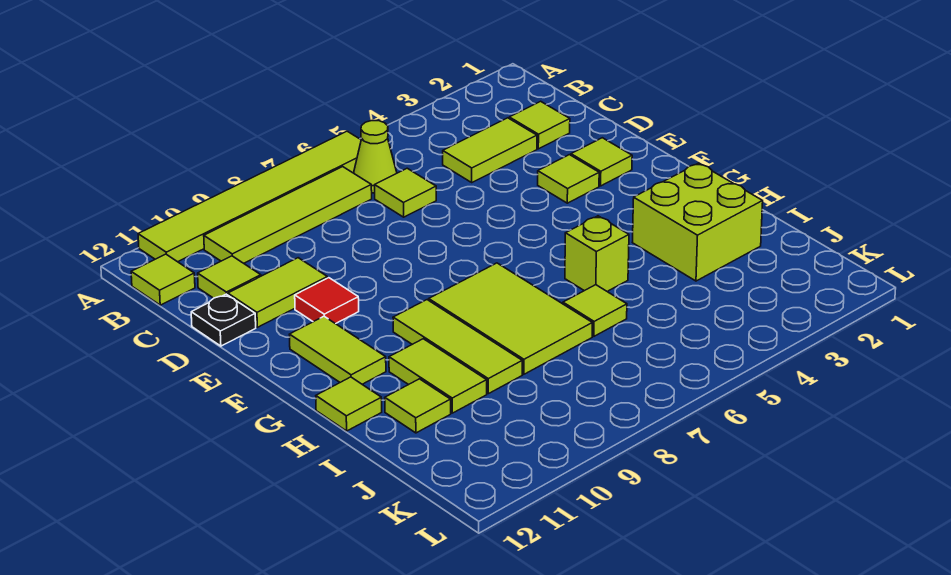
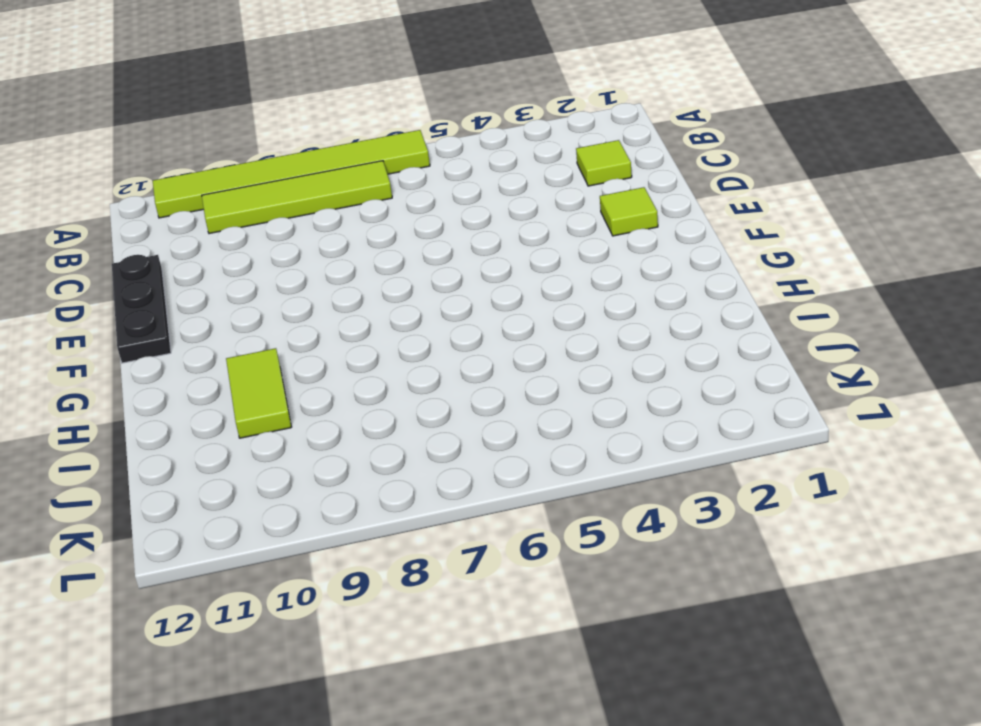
black 1x3 plate [112,255,171,363] -> black 1x1 plate [191,294,256,346]
none -> lime 1x1 cone [354,121,397,193]
none -> lime 1x1 tile [131,254,195,305]
none -> lime 1x2 tile [443,118,537,182]

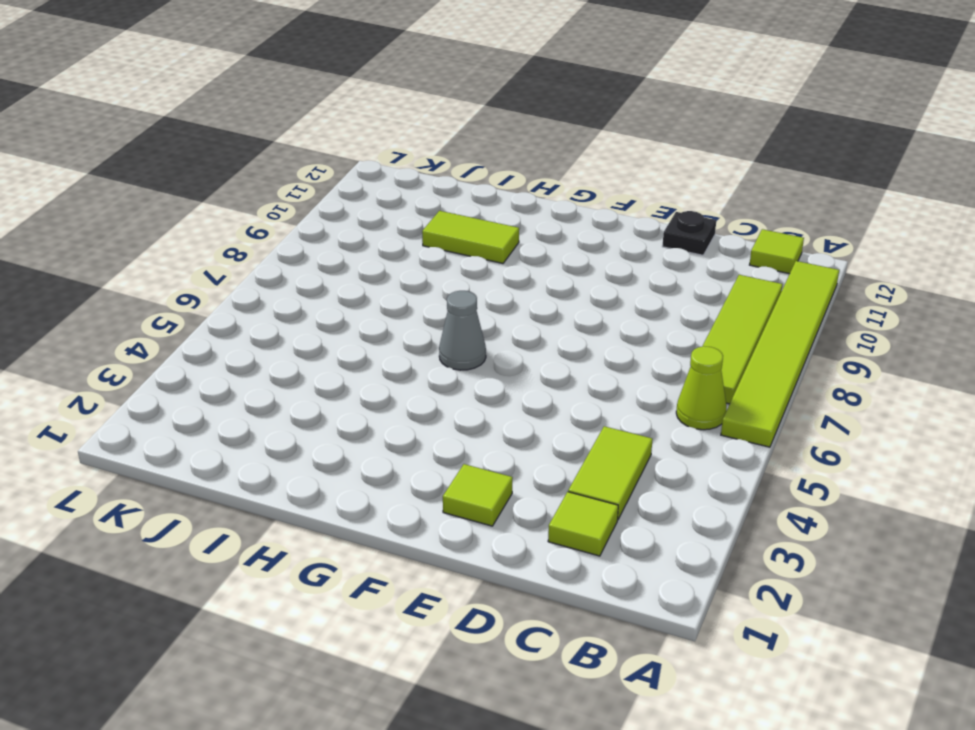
grey 1x1 cone [439,291,486,370] -> none
none -> lime 1x1 tile [375,168,436,217]
none -> lime 1x1 tile [198,256,261,298]
none -> lime 1x2 tile [228,258,327,327]

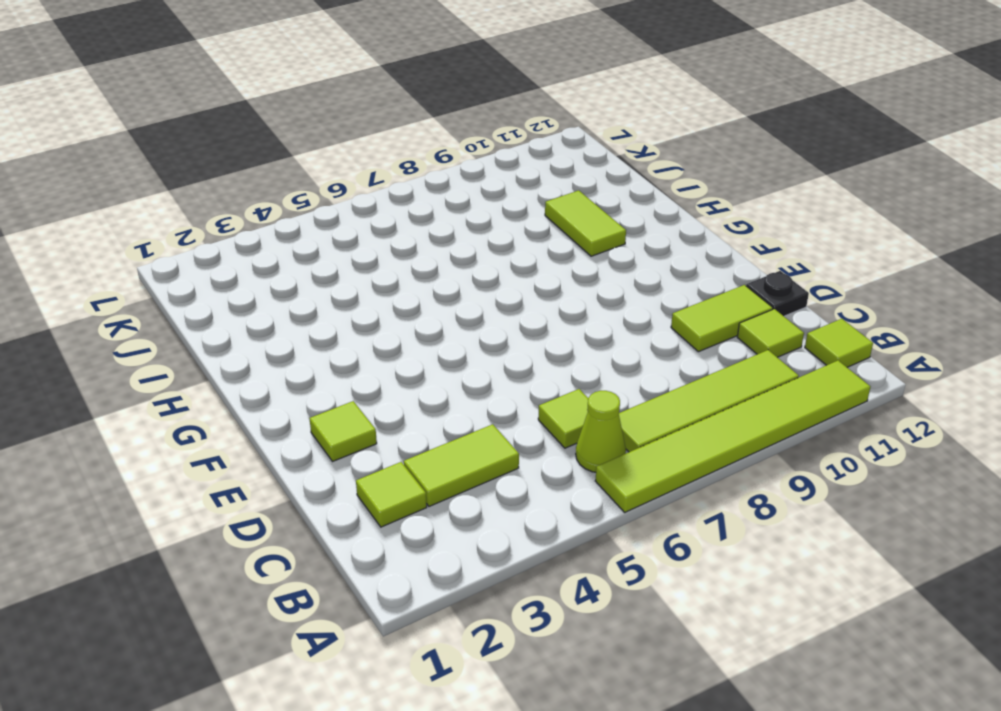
none -> lime 1x1 tile [538,155,599,203]
none -> red 1x1 tile [295,278,359,324]
none -> lime 1x2 tile [289,316,386,384]

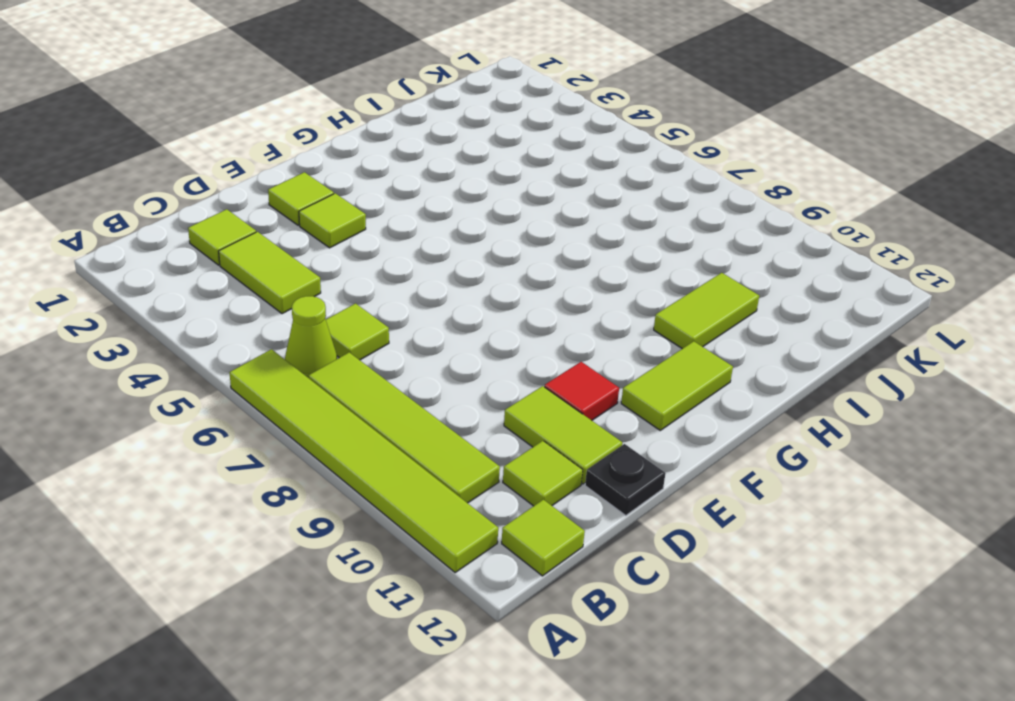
none -> lime 2x3 tile [429,263,592,374]
none -> lime 1x3 tile [393,300,522,394]
none -> lime 2x2 brick [632,163,763,281]

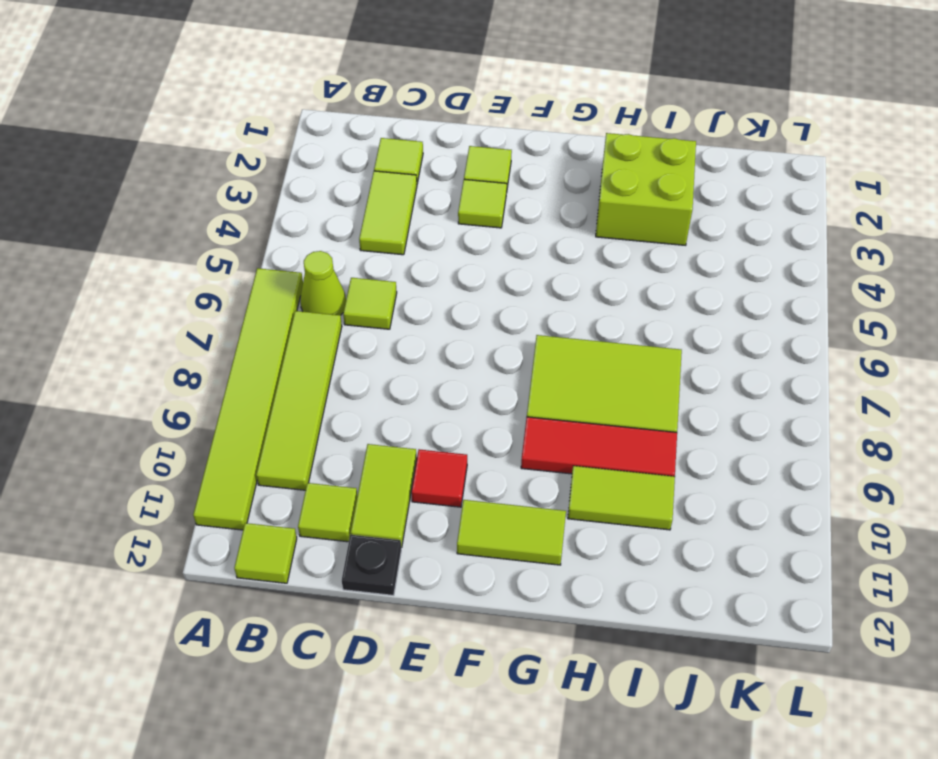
red 1x3 tile [521,417,677,476] -> lime 1x3 tile [393,300,522,394]
none -> lime 1x1 brick [565,216,629,292]
none -> lime 1x1 tile [316,377,382,431]
none -> lime 1x1 tile [563,285,627,336]

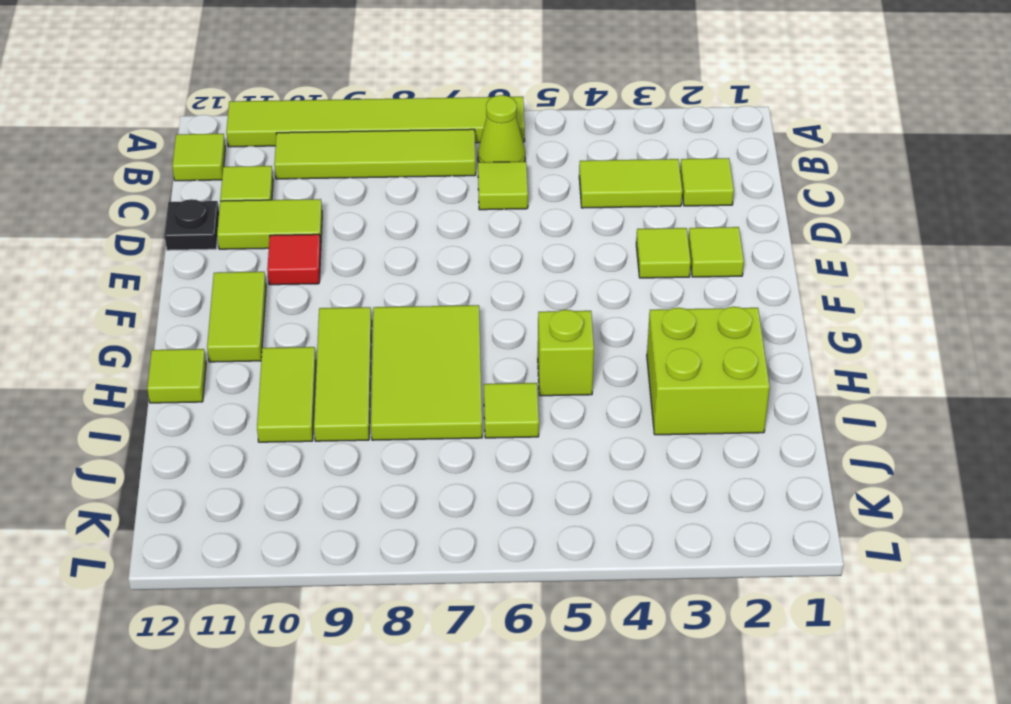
none -> lime 1x1 tile [385,379,451,433]

